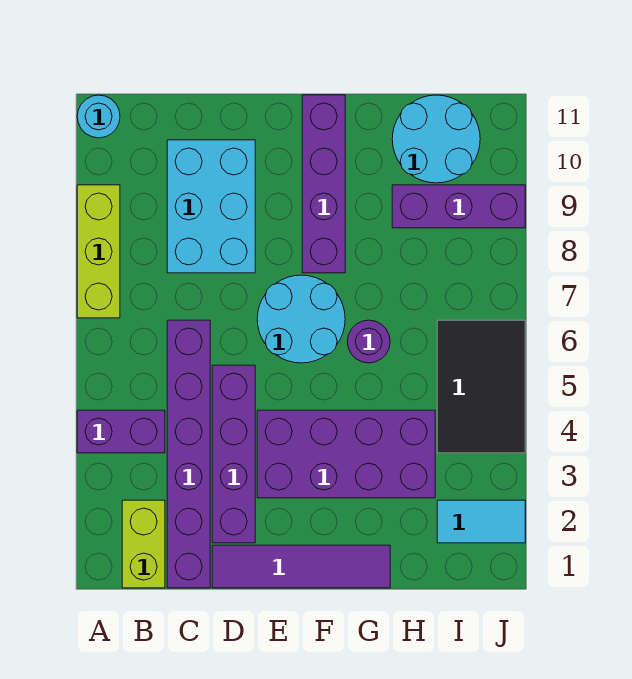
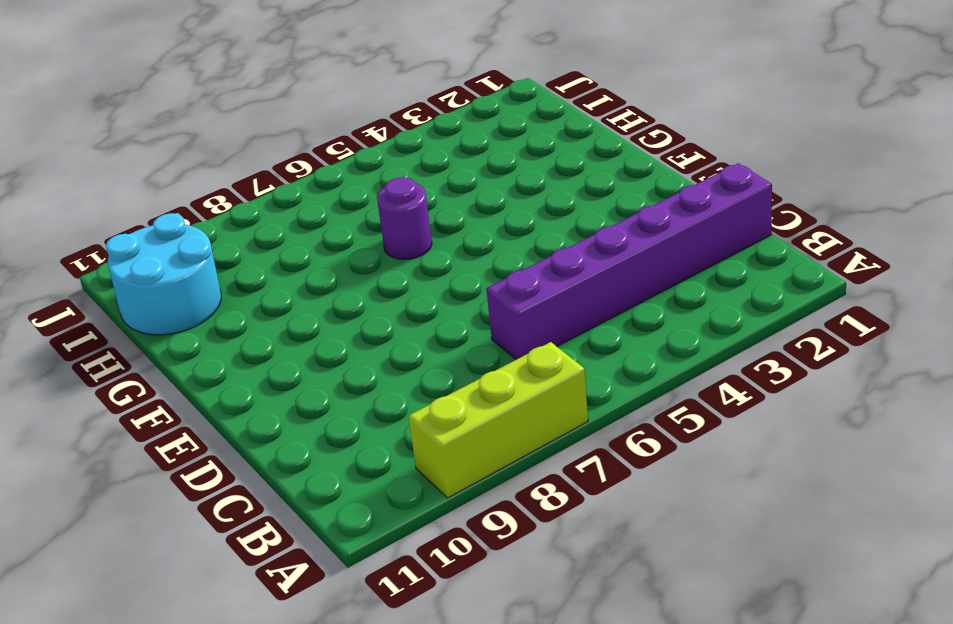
none -> purple 1x2 brick [77,410,165,453]
none -> cyan 1x1 round brick [77,95,120,138]
none -> lime 1x2 brick [122,500,165,588]

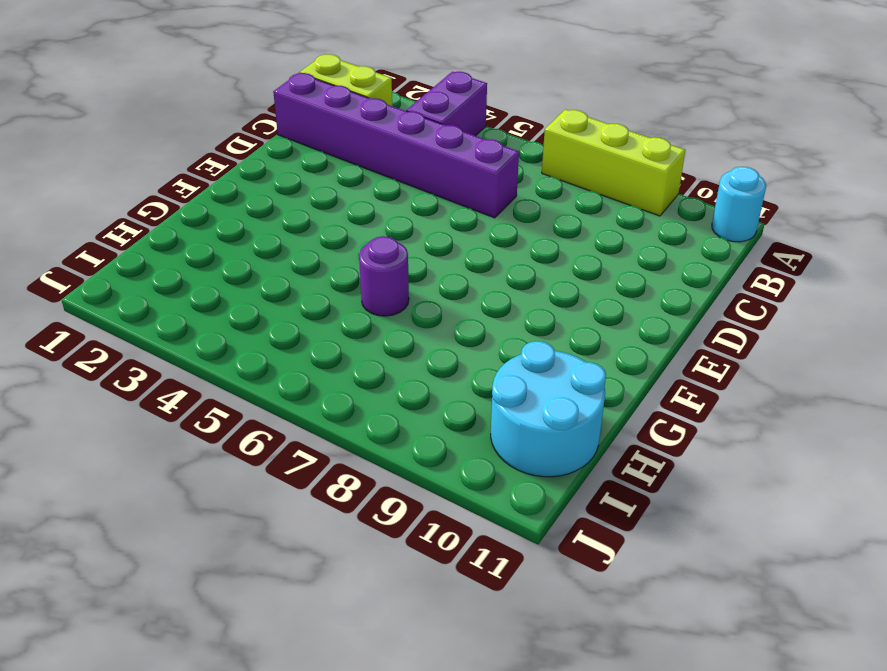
none -> cyan 2x3 brick [167,140,255,273]
none -> purple 1x4 tile [212,545,390,588]
none -> purple 1x4 brick [212,365,255,543]

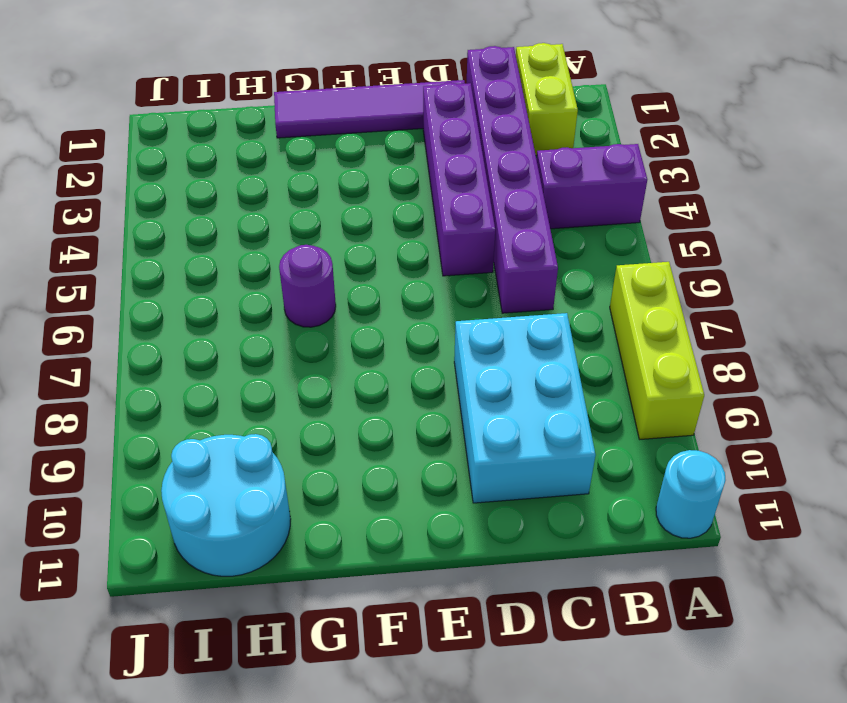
none -> purple 2x4 brick [257,410,435,498]
none -> cyan 2x2 round brick [257,275,345,363]
none -> purple 1x4 brick [302,95,345,273]

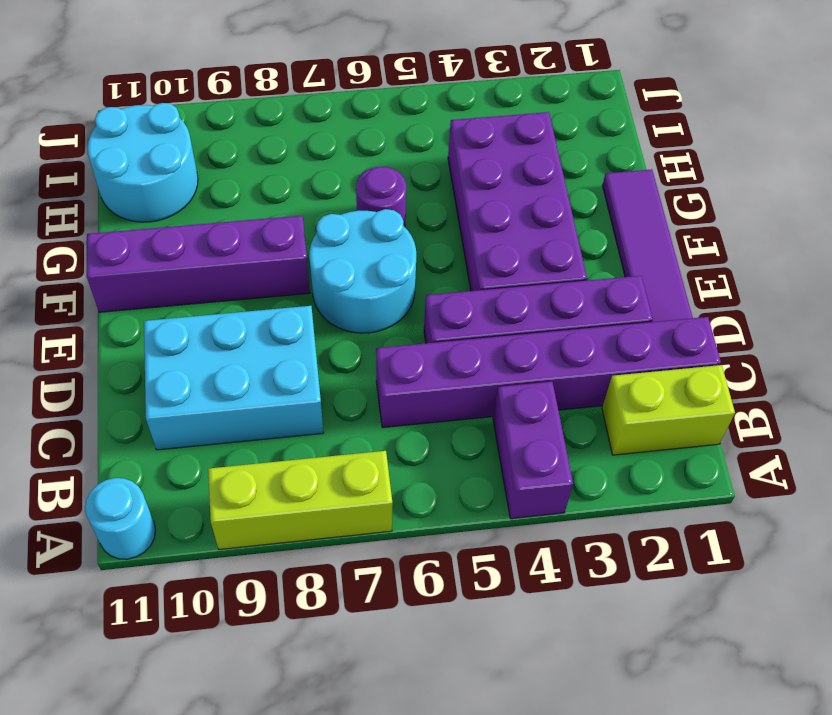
none -> purple 1x3 brick [392,185,525,228]
none -> cyan 1x2 tile [437,500,525,543]
none -> black 2x3 tile [437,320,525,453]

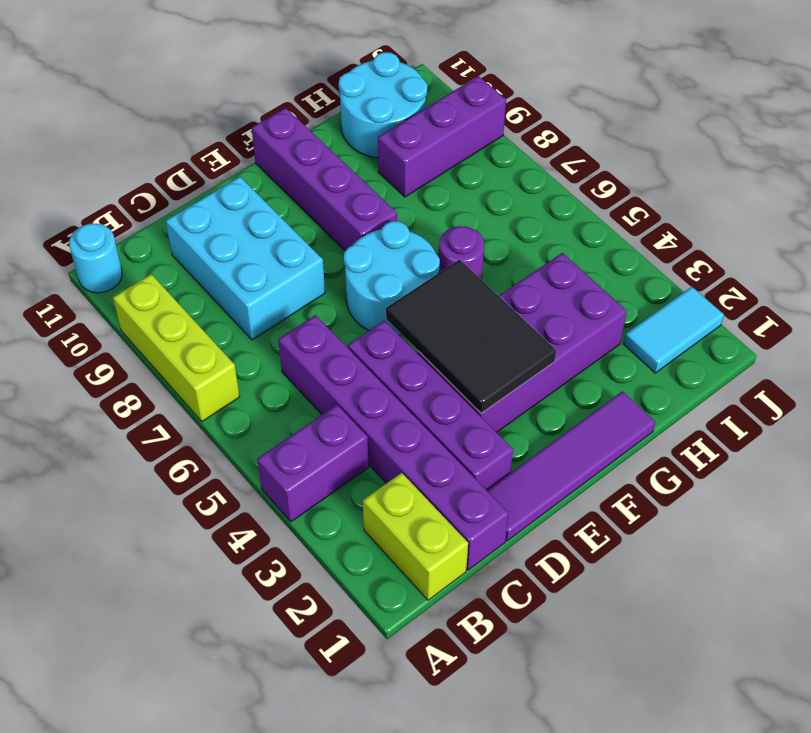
black 2x3 tile [386,260,556,413] -> black 2x3 tile moved to [437,320,525,453]

